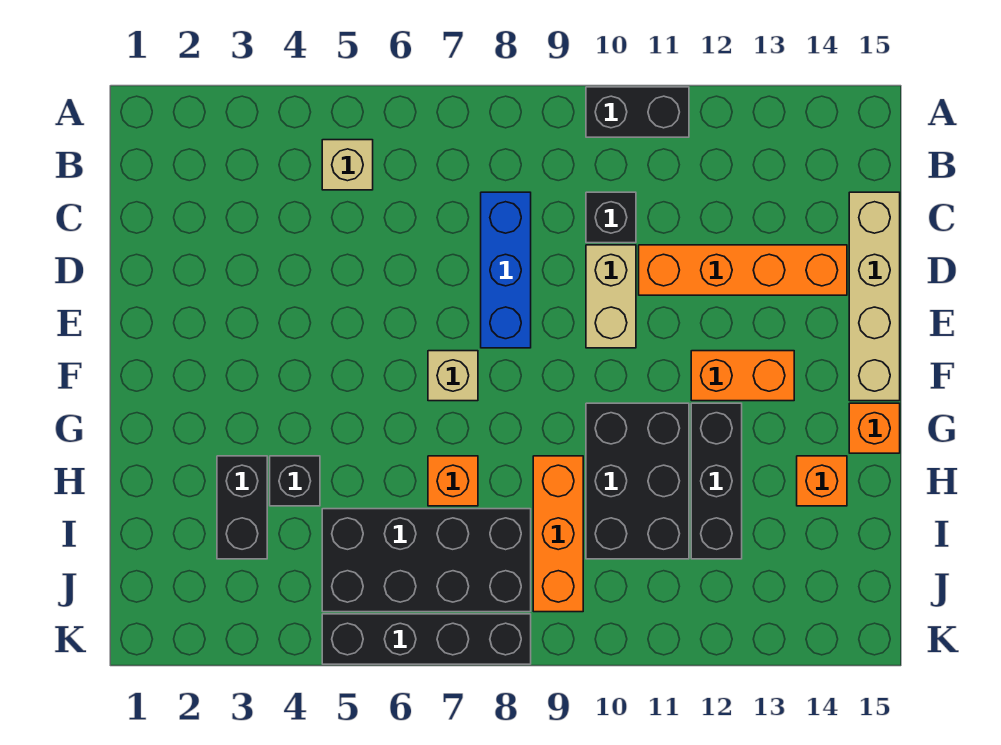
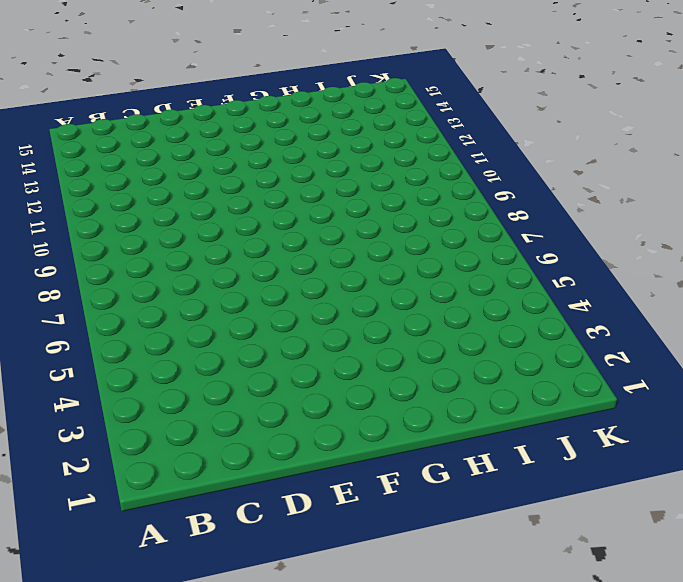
none -> black 1x2 brick [586,87,689,137]
none -> tan 1x1 brick [322,140,373,190]
none -> blue 1x3 brick [481,192,531,348]

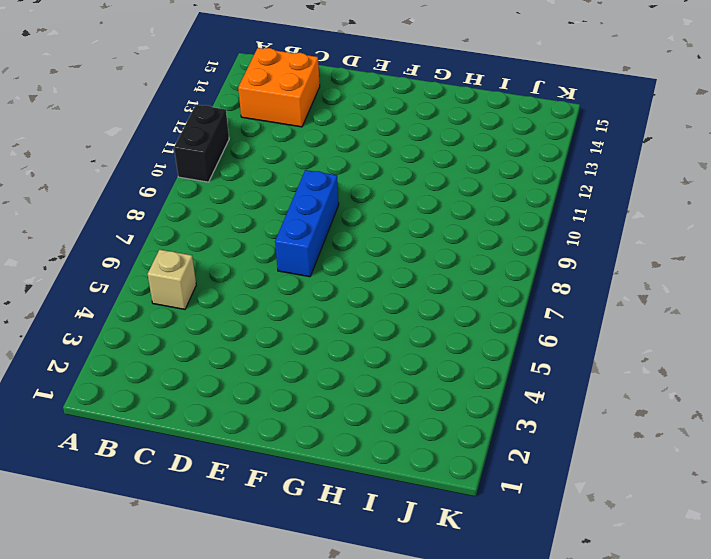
orange 2x2 brick [238,48,320,127] -> none
blue 1x3 brick [275,170,339,277] -> blue 1x3 brick turned to [481,192,531,348]
none -> black 1x1 brick [586,192,636,243]
none -> tan 1x4 brick [849,192,900,401]
none -> tan 1x2 brick [586,245,636,348]

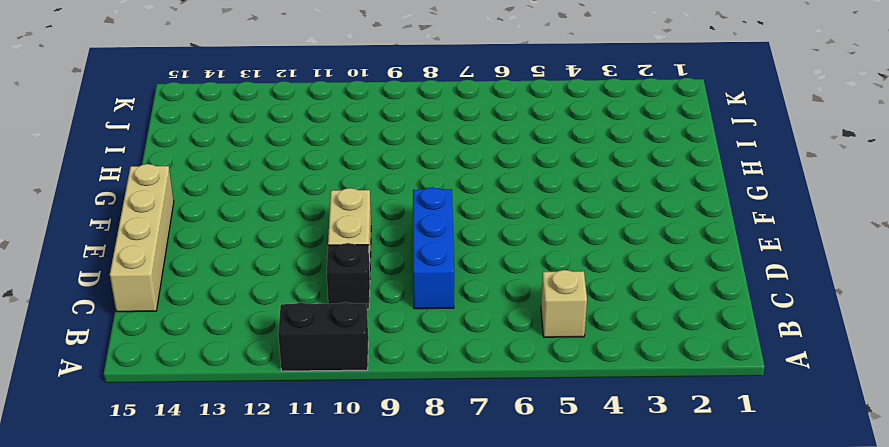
none -> orange 1x4 brick [639,245,847,295]
none -> tan 1x1 brick [428,351,478,401]
none -> orange 1x2 brick [691,351,794,401]

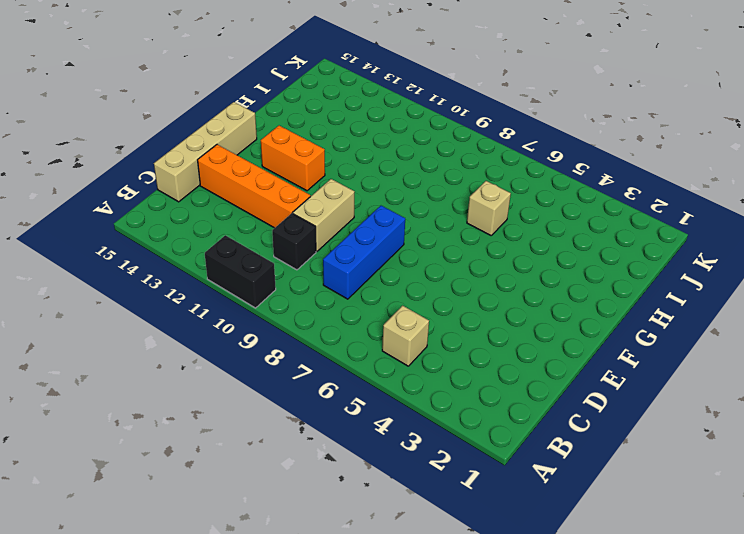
tan 1x1 brick [467,181,511,235] -> tan 1x1 brick moved to [428,351,478,401]
none -> black 2x3 brick [586,403,689,559]
none -> black 1x3 brick [691,403,742,559]
none -> orange 1x1 brick [849,403,900,453]

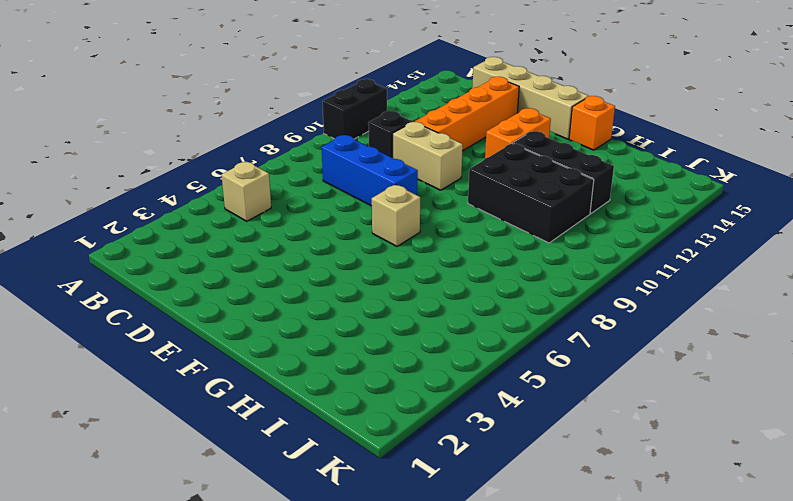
none -> black 1x2 brick [217,456,267,559]
none -> black 1x1 brick [270,456,320,506]
none -> orange 1x1 brick [428,456,478,506]

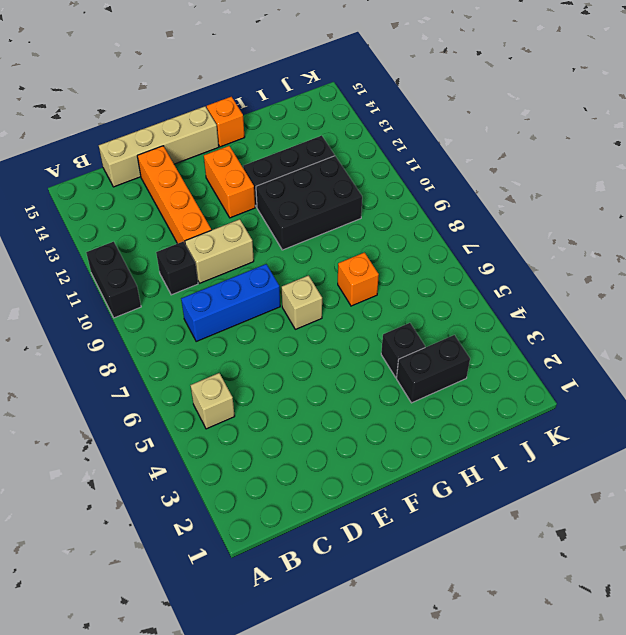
none -> orange 1x3 brick [533,456,583,612]
none -> orange 1x1 brick [797,456,847,506]
none -> black 2x4 brick [322,509,531,612]

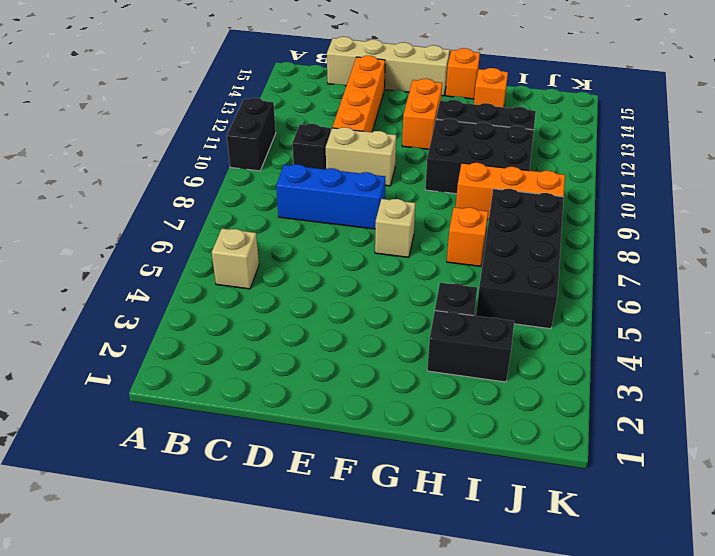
none -> black 1x4 brick [322,614,531,664]

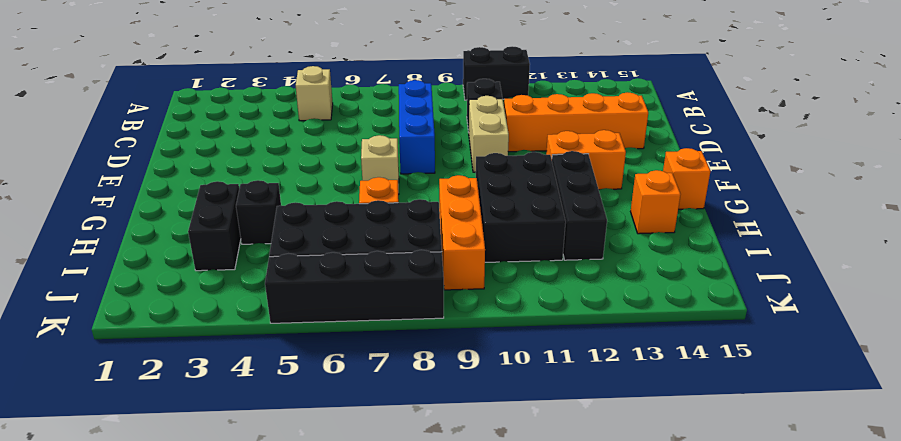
none -> tan 1x4 brick [849,192,900,401]

